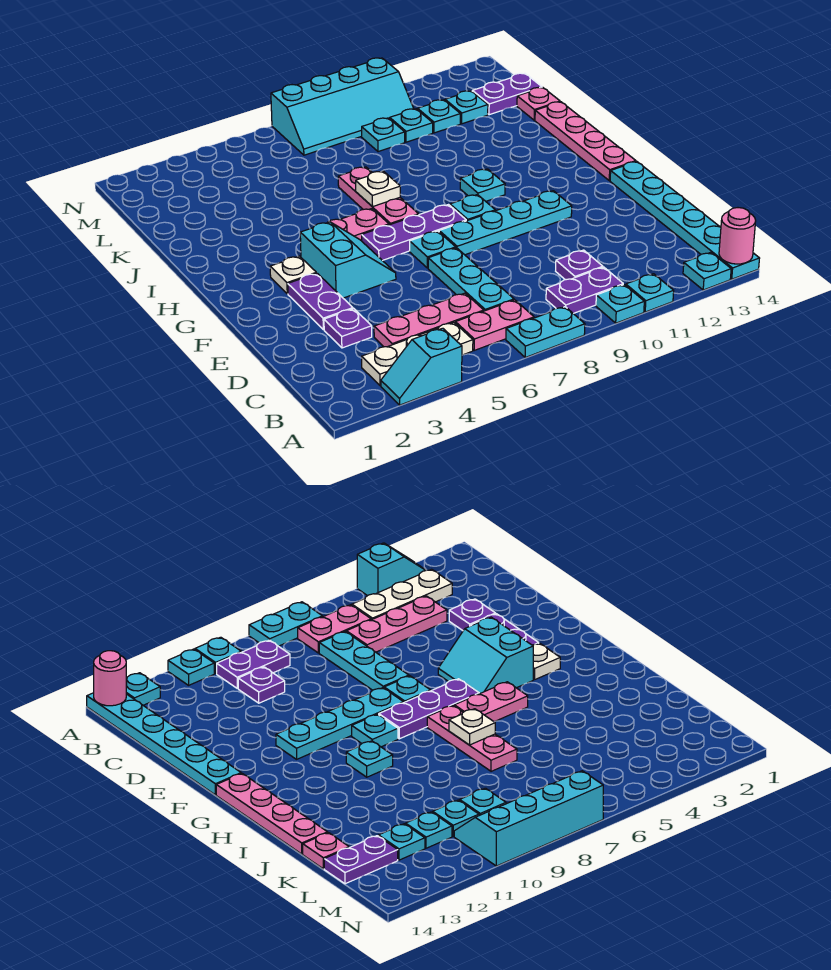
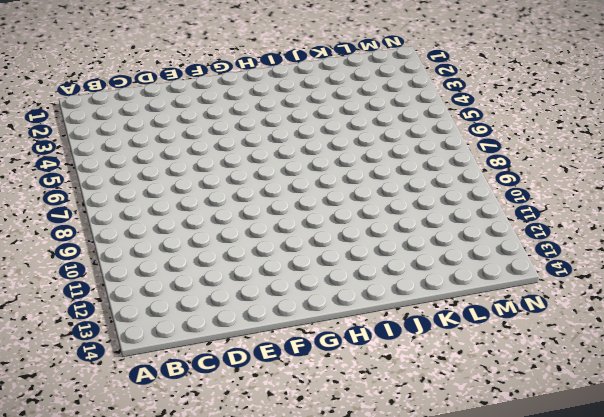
none -> cyan 1x2 slope [381,328,462,405]
none -> cyan 1x2 plate [506,307,585,357]
none -> cyan 1x1 plate [596,285,644,323]
none -> cyan 1x1 plate [626,274,674,312]

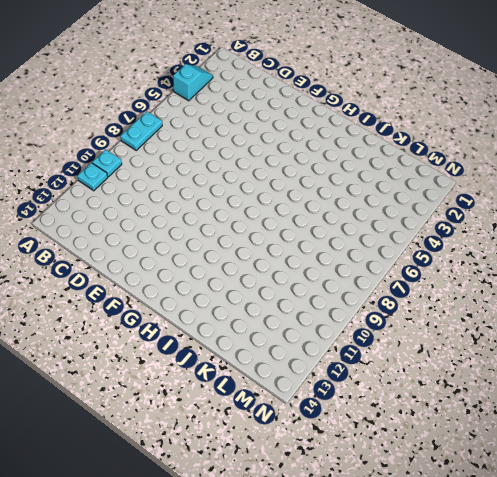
none -> cyan 1x1 plate [683,252,731,290]
none -> cyan 1x6 plate [610,161,760,279]
none -> white 1x3 plate [362,322,473,386]
none -> pink 1x2 plate [455,300,534,350]

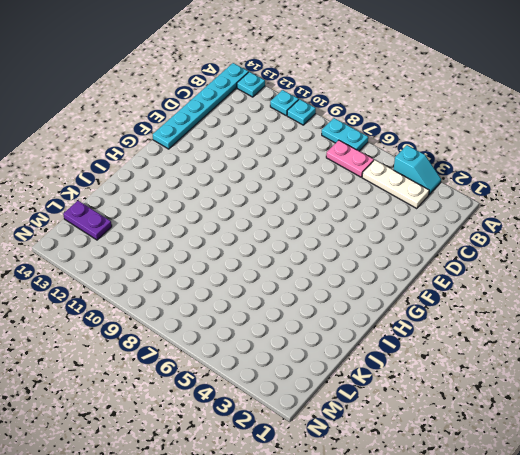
none -> purple 1x2 plate [546,267,623,313]
none -> pink 1x3 plate [374,293,484,347]
none -> cyan 1x3 plate [428,248,514,311]
none -> purple 1x1 plate [556,250,603,280]

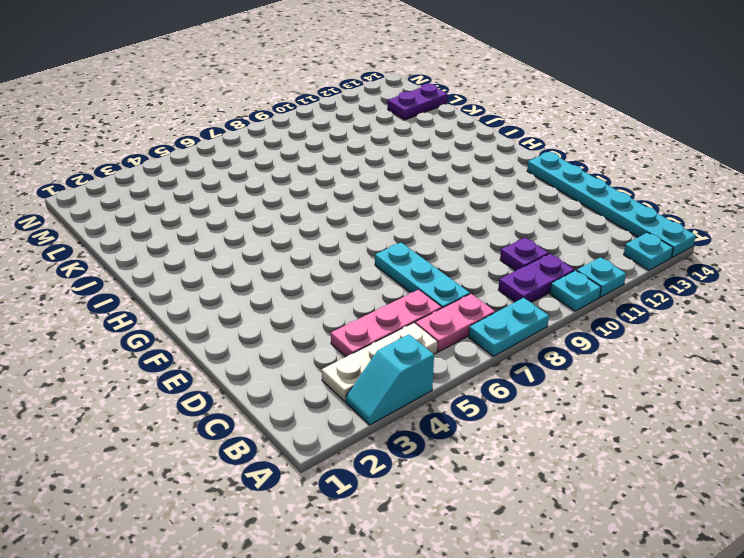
none -> purple 1x1 plate [324,309,372,348]
none -> purple 1x2 plate [288,273,353,330]
none -> cyan 2x2 slope [300,222,396,298]
none -> cyan 1x1 plate [410,231,456,268]

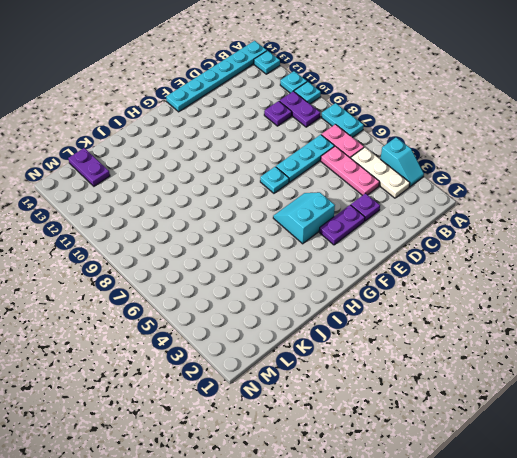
none -> cyan 1x4 plate [439,191,572,255]
none -> white 1x1 plate [270,256,316,294]
none -> purple 1x3 plate [362,205,466,261]
none -> cyan 1x1 plate [450,195,495,221]

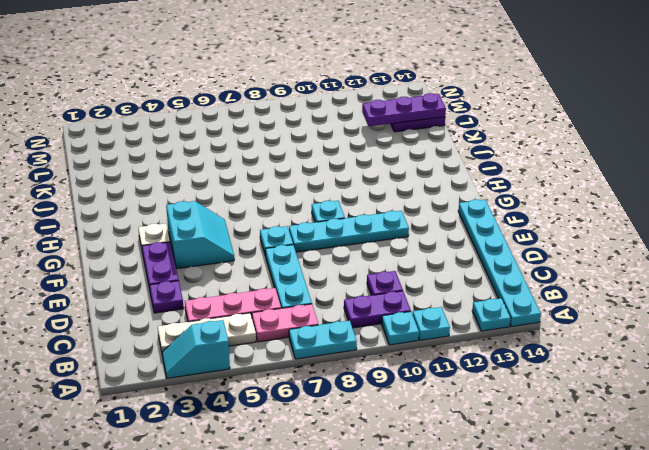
purple 1x3 plate [362,93,446,126] -> purple 1x3 plate moved to [362,205,466,261]
none -> pink 1x4 plate [535,102,636,181]
none -> pink 1x2 plate [327,209,389,241]
none -> pink 1x3 plate [338,167,419,225]
none -> cyan 1x1 plate [460,169,505,201]

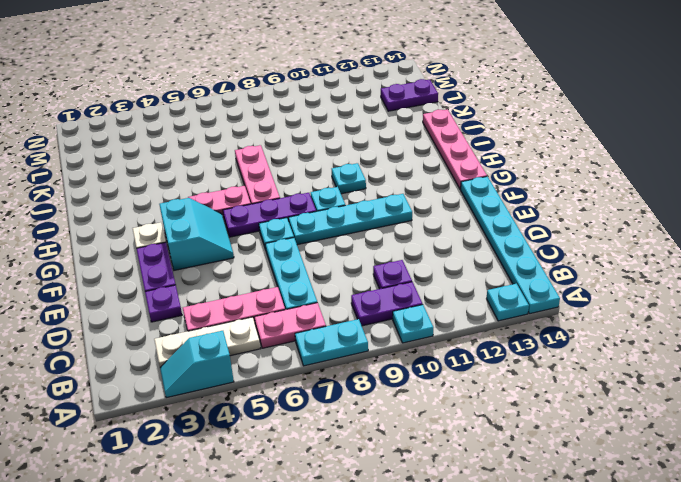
none -> cyan 1x1 plate [626,274,674,312]
none -> pink 1x1 plate [517,87,560,120]
none -> cyan 1x1 plate [362,118,405,152]
none -> cyan 1x1 plate [390,109,433,142]

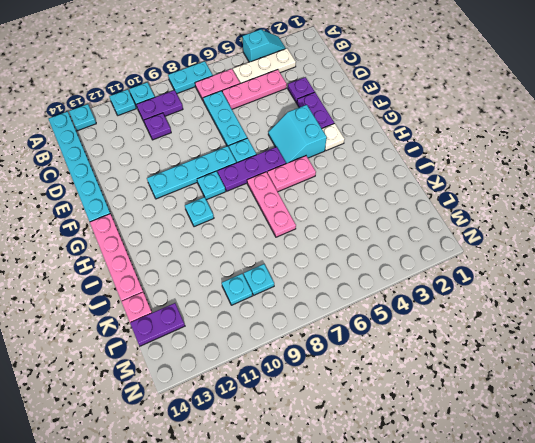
none -> cyan 1x1 plate [418,100,460,133]
none -> cyan 1x1 plate [445,91,488,124]
none -> cyan 2x4 slope [271,58,414,155]
none -> pink 1x1 round brick [719,208,756,264]

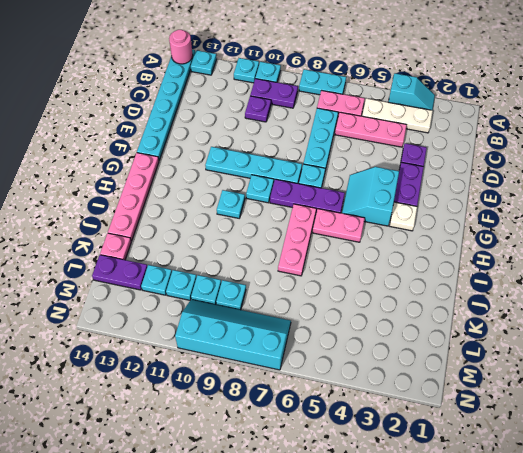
none -> white 1x1 plate [356,171,400,207]

